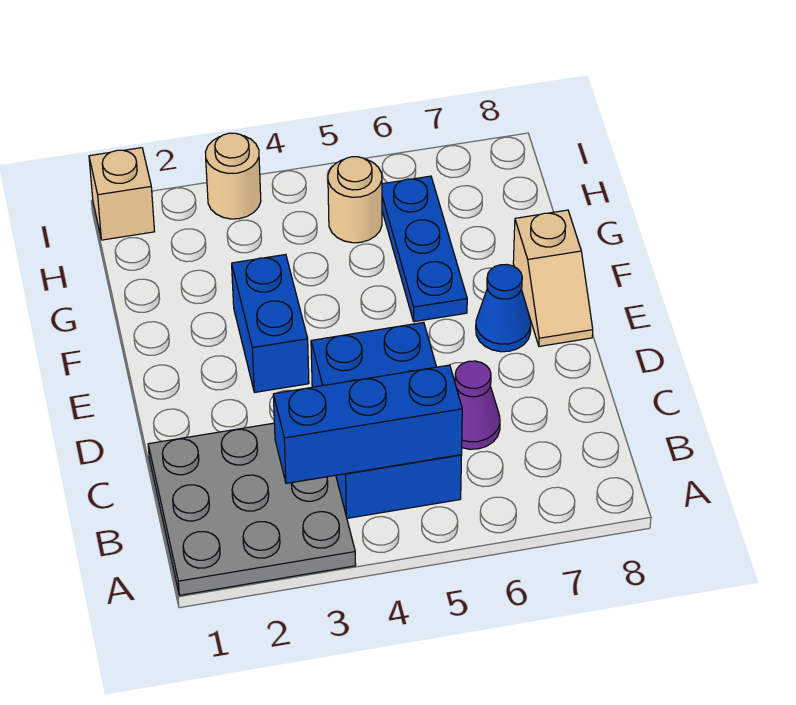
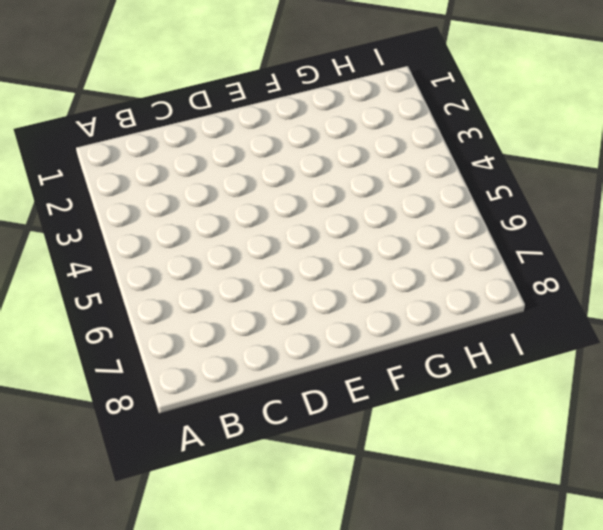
none -> grey 3x3 plate [148,423,356,595]
none -> blue 2x3 brick [311,322,462,518]

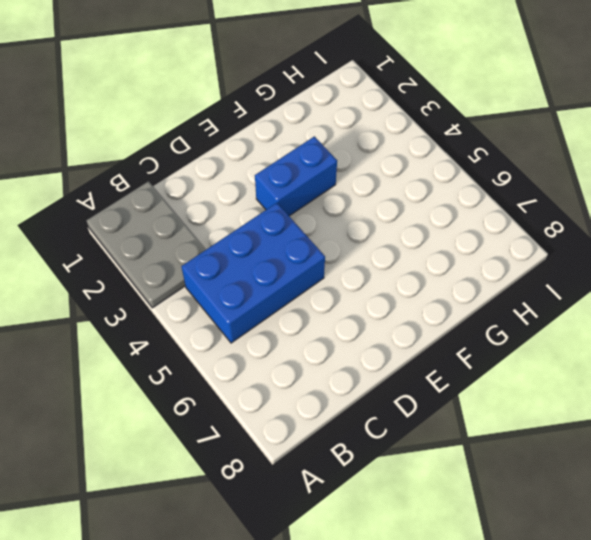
grey 2x3 plate [86,181,206,308] -> grey 3x3 plate [148,423,356,595]
none -> purple 1x1 cone [455,361,500,449]
none -> blue 1x1 cone [476,264,531,352]

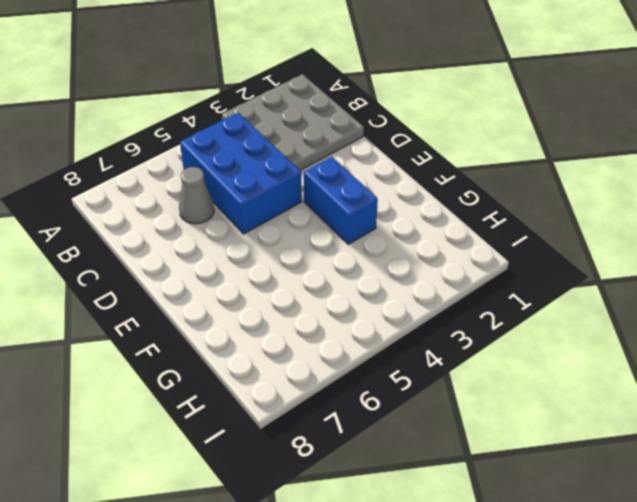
grey 1x1 cone [179,167,214,224] -> purple 1x1 cone [455,361,500,449]
none -> blue 1x1 cone [476,264,531,352]
none -> tan 1x2 slope [513,210,593,346]

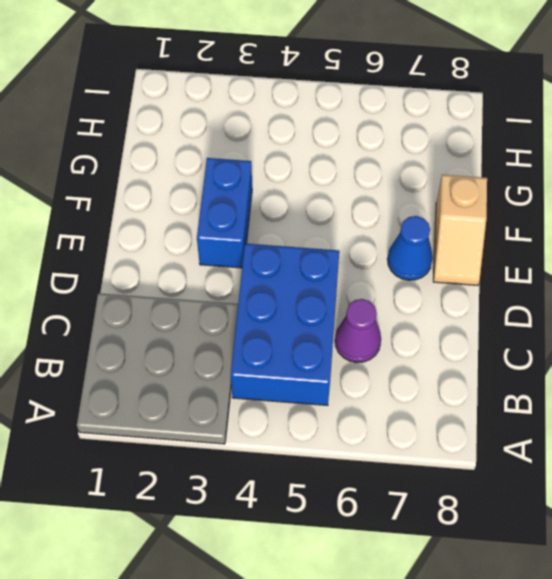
none -> blue 1x3 plate [382,176,467,322]
none -> tan 1x1 round brick [328,157,382,243]

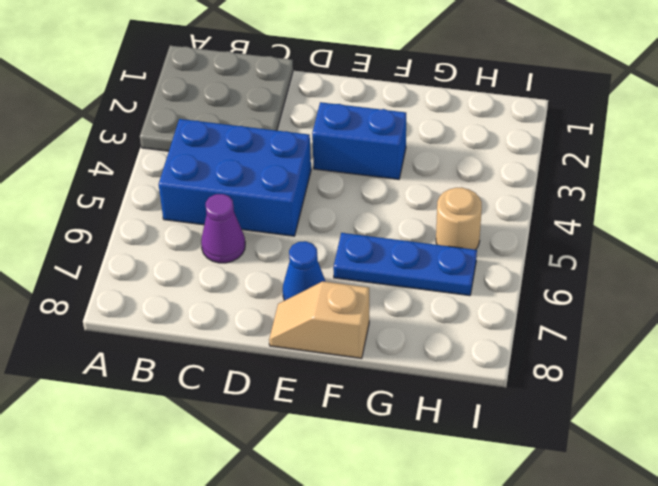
none -> tan 1x1 brick [89,148,155,240]
none -> tan 1x1 round brick [206,133,261,219]

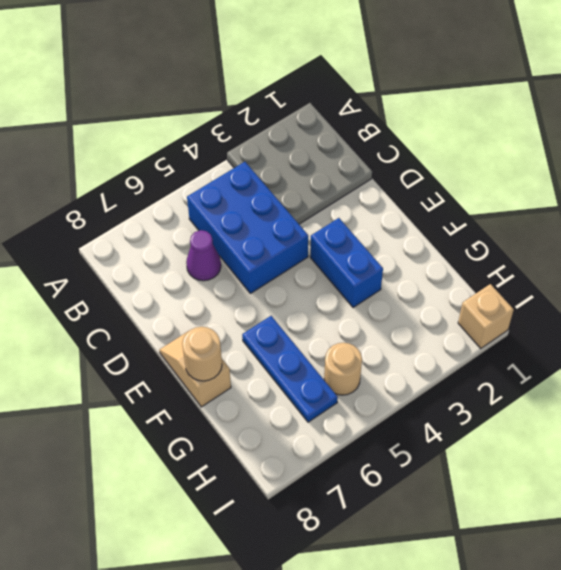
tan 1x1 round brick [182,327,222,381] -> tan 1x1 round brick moved to [206,133,261,219]
none -> blue 1x1 cone [476,264,531,352]
none -> blue 1x3 brick [273,365,462,483]

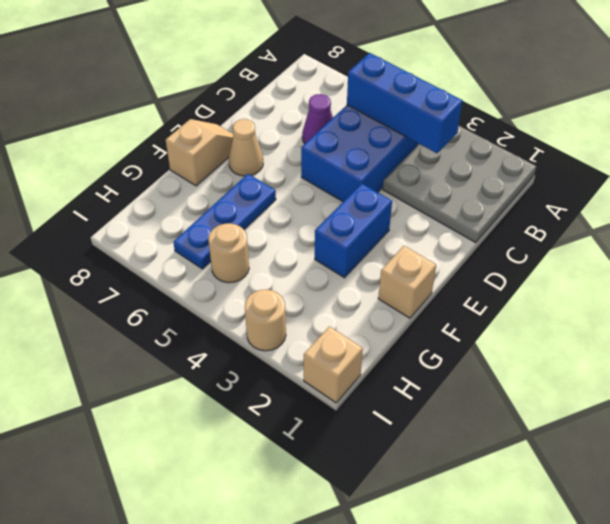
tan 1x1 cone [229,119,263,176] -> blue 1x1 cone [476,264,531,352]
tan 1x1 brick [378,246,436,318] -> none

